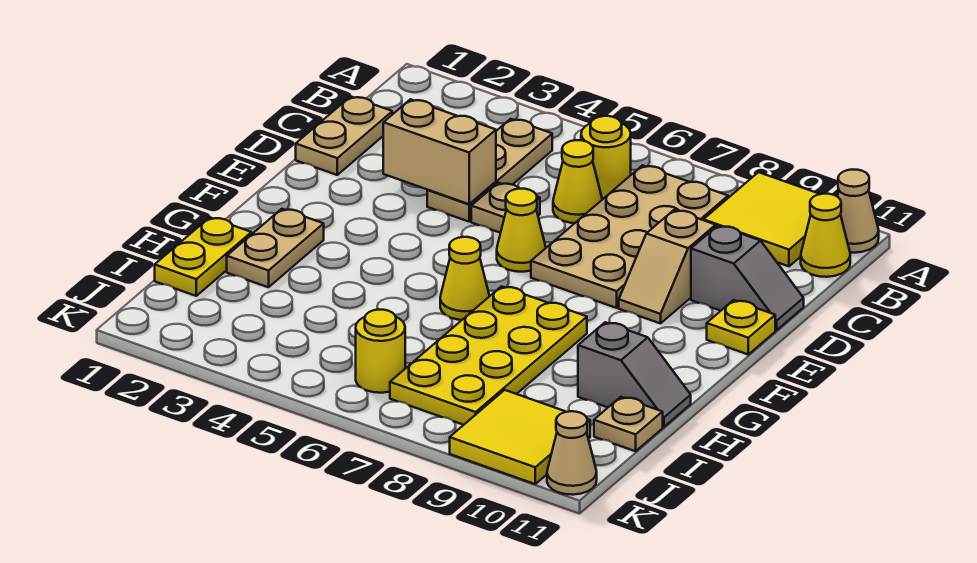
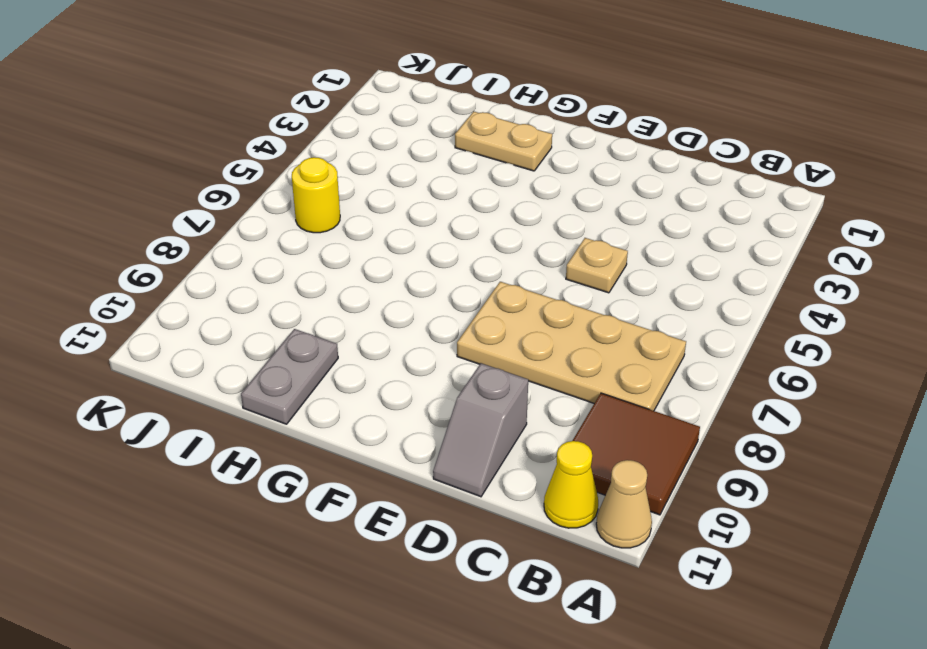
brown 2x2 tile [573,393,700,515] -> yellow 2x2 tile [704,172,819,266]
grey 1x2 plate [241,329,338,424] -> grey 1x2 slope [578,322,691,427]
none -> tan 1x3 plate [427,119,552,222]
none -> yellow 1x1 round brick [581,116,631,199]
none -> tan 1x2 plate [296,96,392,175]

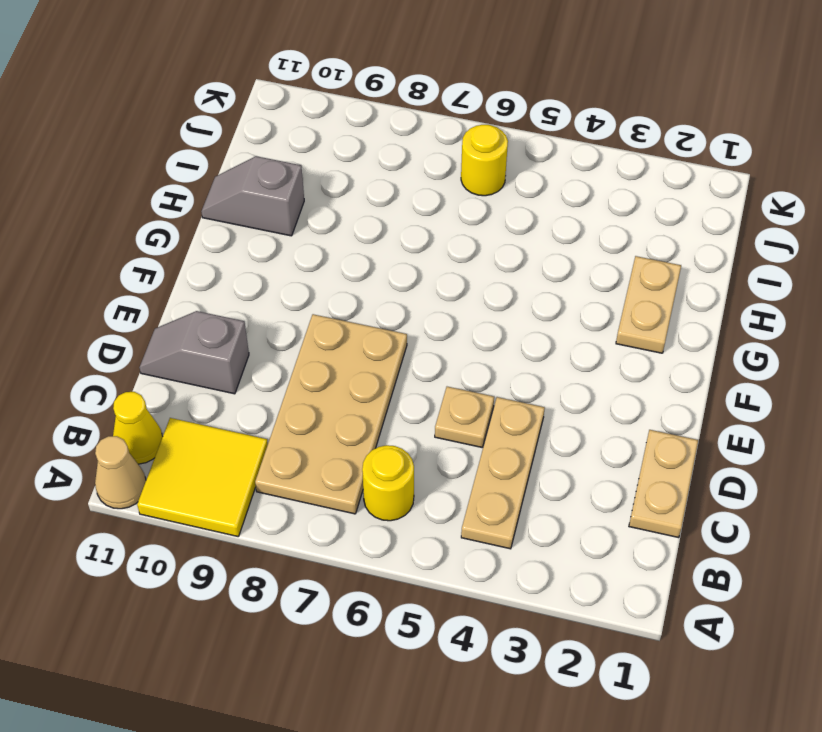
none -> yellow 1x1 cone [553,140,602,223]
none -> tan 1x2 slope [619,210,716,323]
none -> yellow 1x1 cone [497,189,546,272]

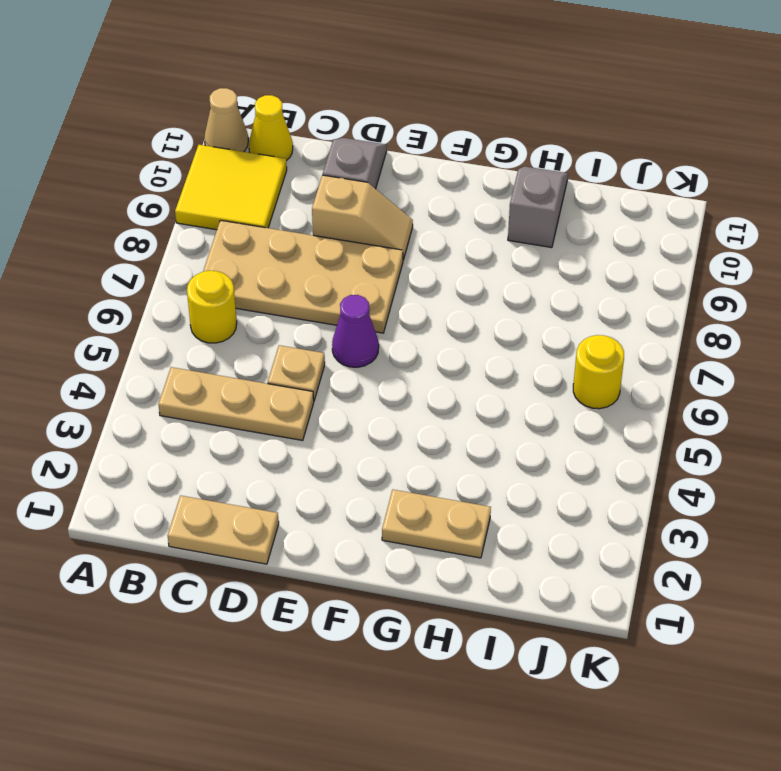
purple 1x1 cone [332,295,379,367] -> yellow 1x1 cone [497,189,546,272]
none -> yellow 1x1 cone [553,140,602,223]
none -> yellow 1x1 plate [707,300,775,354]
none -> yellow 1x1 cone [440,237,489,320]

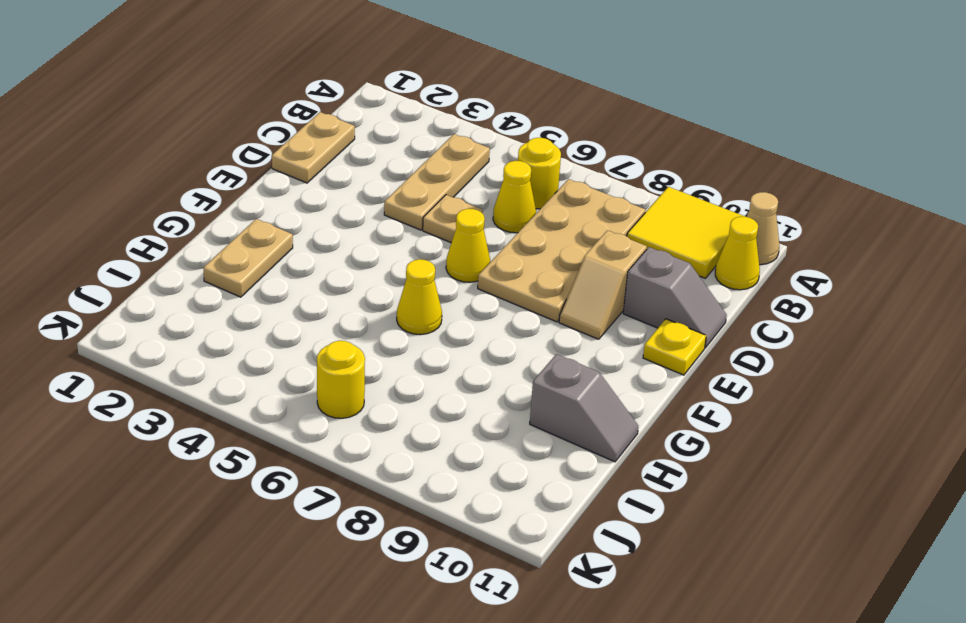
none -> yellow 2x4 plate [390,286,587,425]
none -> yellow 1x2 plate [155,217,251,296]
none -> tan 1x1 plate [594,397,663,451]

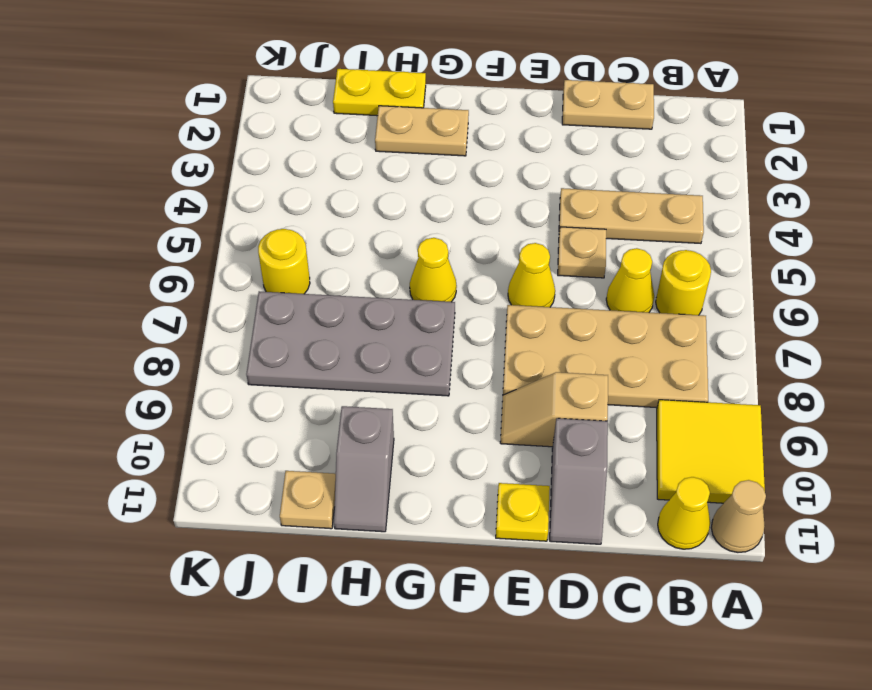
grey 2x4 plate [246,291,455,396] -> yellow 2x4 plate [390,286,587,425]
none -> yellow 2x2 tile [450,390,590,484]
none -> tan 1x1 cone [547,411,597,495]
none -> tan 1x2 brick [383,99,496,204]

